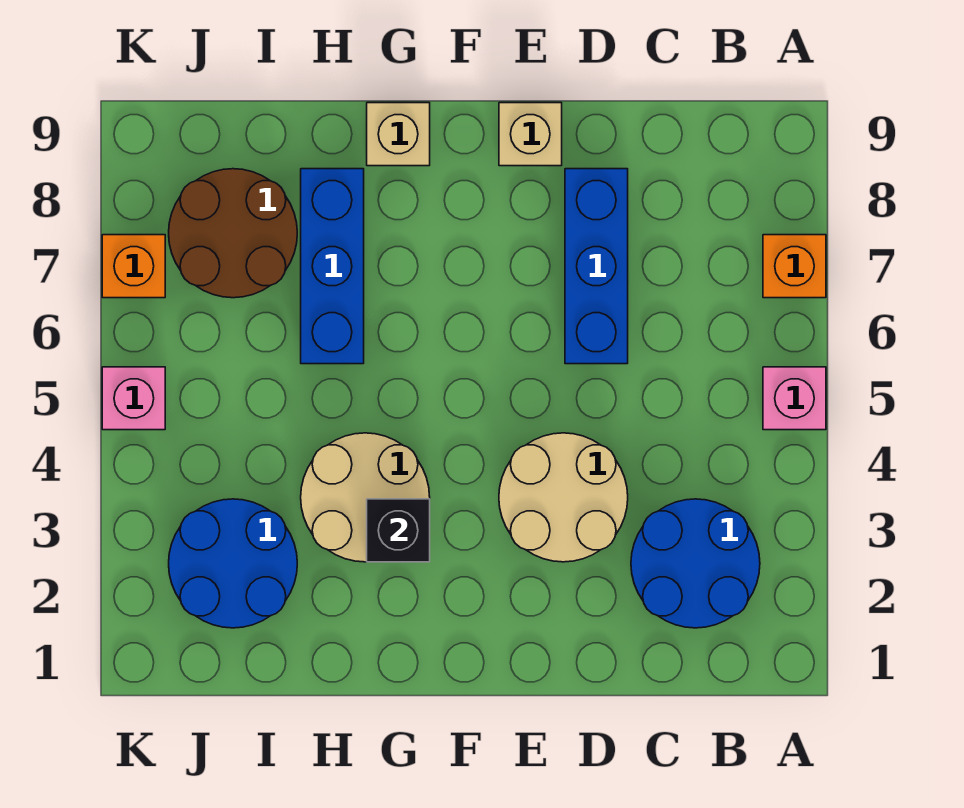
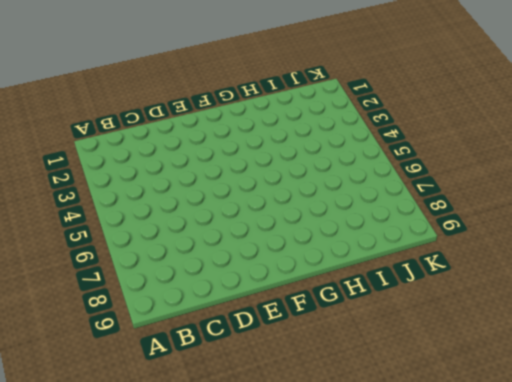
none -> pink 1x1 brick [763,367,826,430]
none -> orange 1x1 brick [763,235,826,298]
none -> blue 2x2 round brick [631,499,760,628]

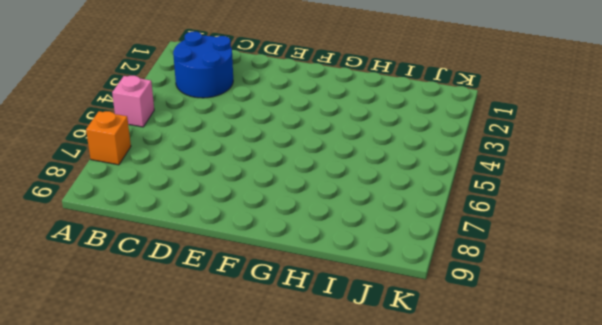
none -> tan 2x2 round brick [499,433,628,562]
none -> blue 1x3 brick [565,169,628,364]
none -> tan 1x1 brick [499,103,562,166]

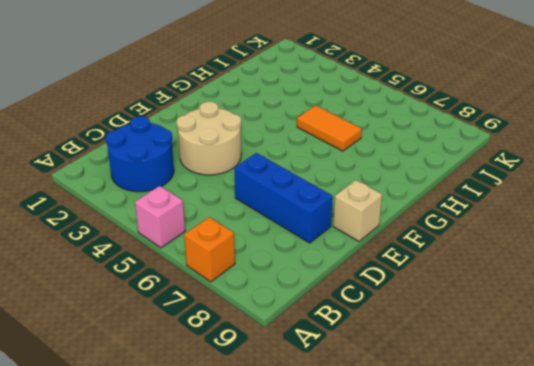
orange 1x2 tile [297,106,362,151] -> blue 1x3 brick [301,169,364,364]
none -> tan 2x2 round brick [301,433,430,562]
none -> tan 1x1 brick [367,103,430,166]
none -> blue 2x2 round brick [169,499,297,628]

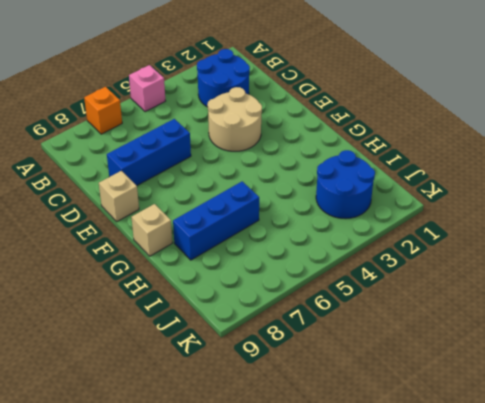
none -> tan 2x2 round brick [301,433,430,562]
none -> brown 2x2 round brick [169,169,297,298]
none -> pink 1x1 brick [102,367,165,430]

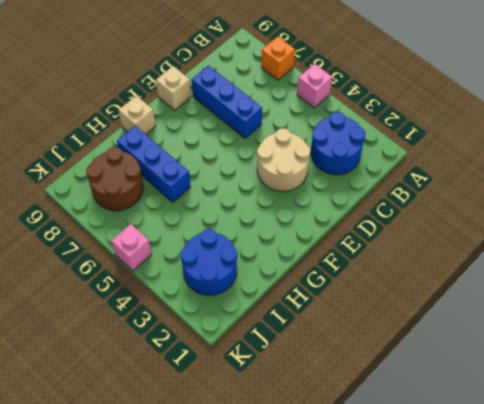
none -> tan 2x2 round brick [301,433,430,562]
none -> orange 1x1 brick [102,235,165,298]
none -> black 1x1 brick [367,499,430,562]

